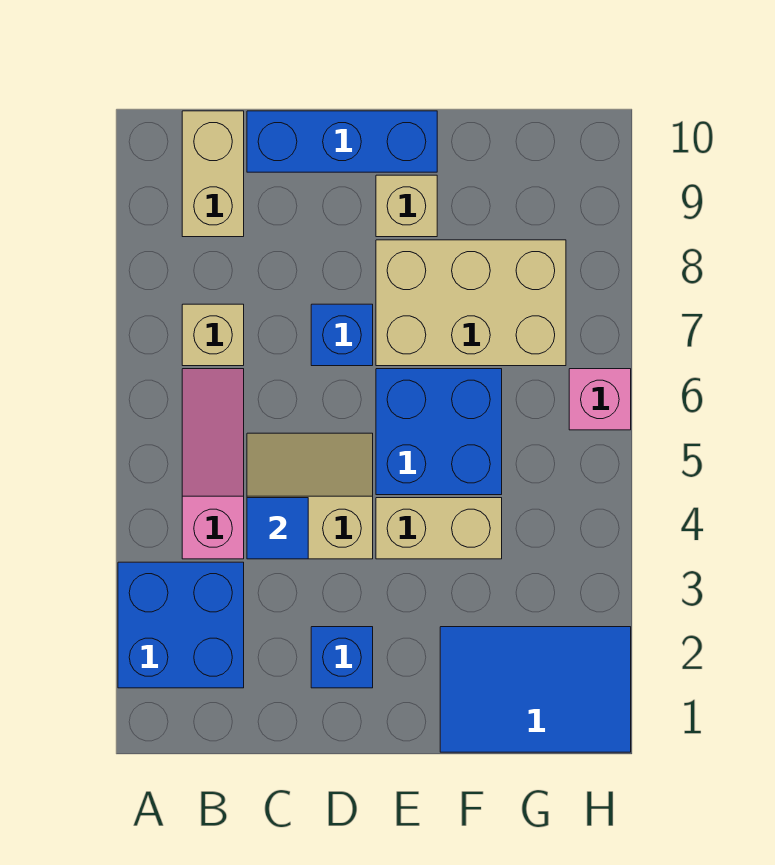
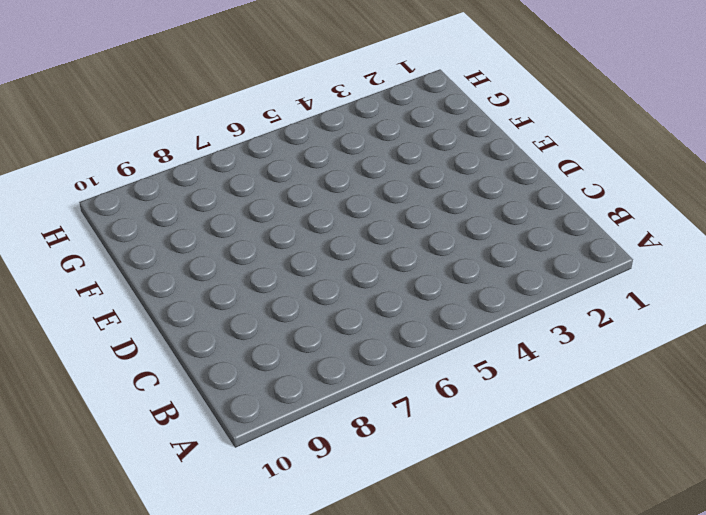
none -> blue 2x2 brick [118,562,244,688]
none -> pink 1x3 slope [182,369,244,559]
none -> tan 1x1 brick [182,304,244,366]

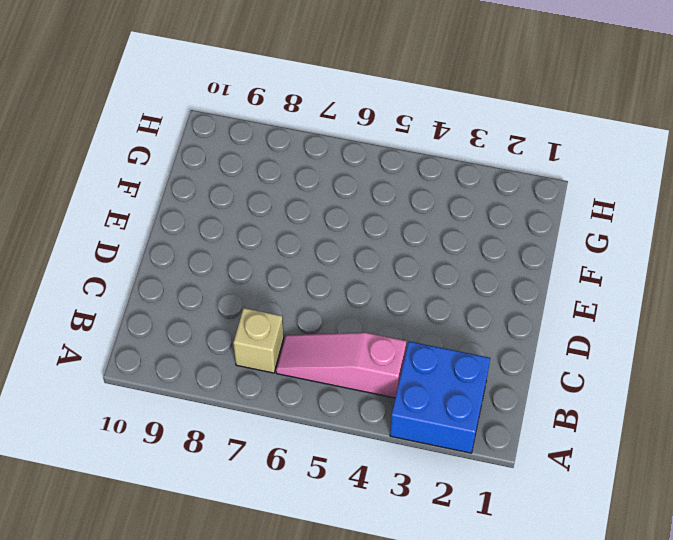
none -> tan 1x2 brick [182,111,244,237]
none -> tan 2x2 slope [247,433,373,559]
none -> blue 1x3 brick [247,111,437,172]

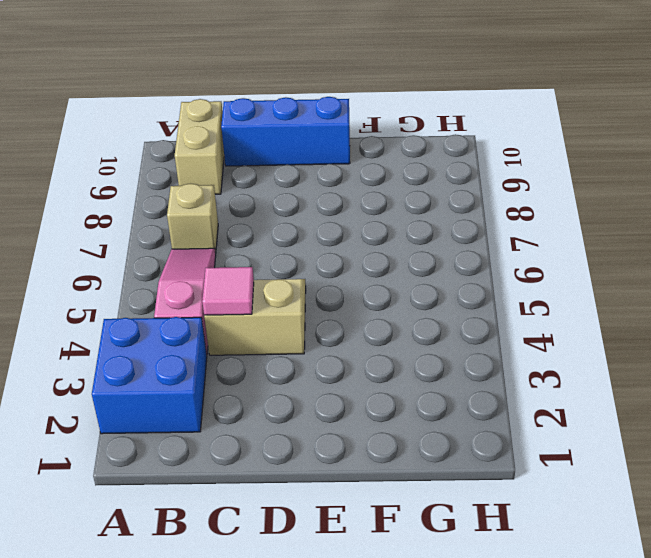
pink 1x1 tile [202,267,254,315] -> blue 1x1 tile [247,498,308,559]
none -> blue 1x1 brick [311,627,373,688]
none -> blue 1x1 brick [311,304,373,366]
none -> tan 1x2 brick [376,498,502,559]

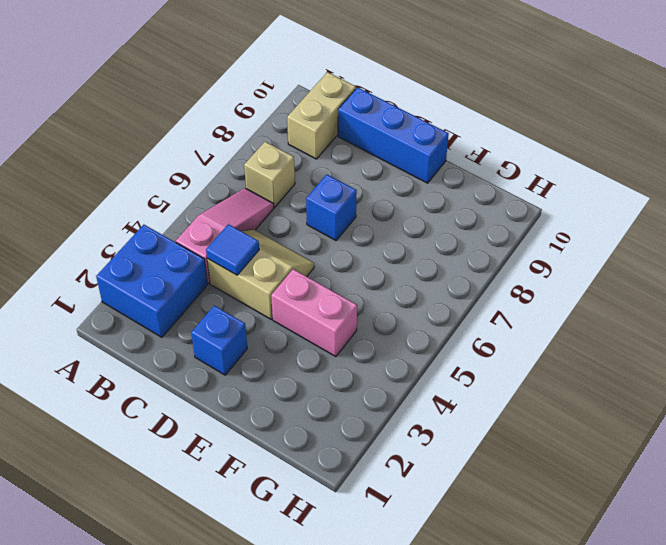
pink 1x2 brick [271,269,357,357] -> tan 1x2 brick [376,498,502,559]
none -> blue 2x2 brick [376,369,502,495]
none -> tan 2x3 brick [376,240,566,366]
none -> tan 1x1 brick [376,175,437,237]

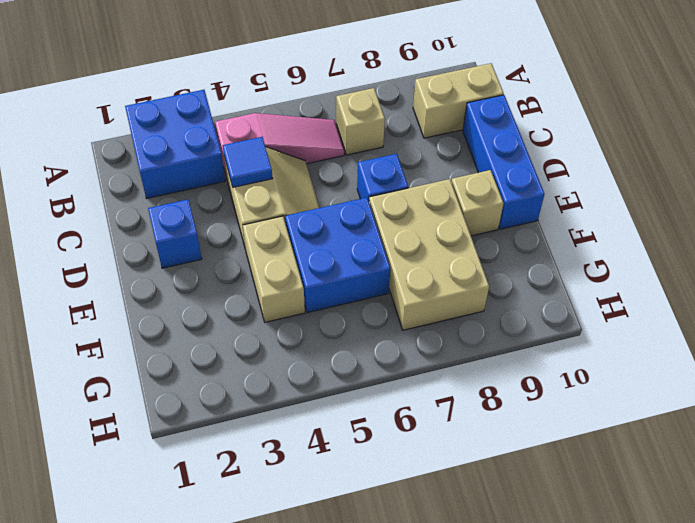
none -> blue 2x3 tile [440,627,631,752]
none -> pink 1x1 brick [569,369,631,430]

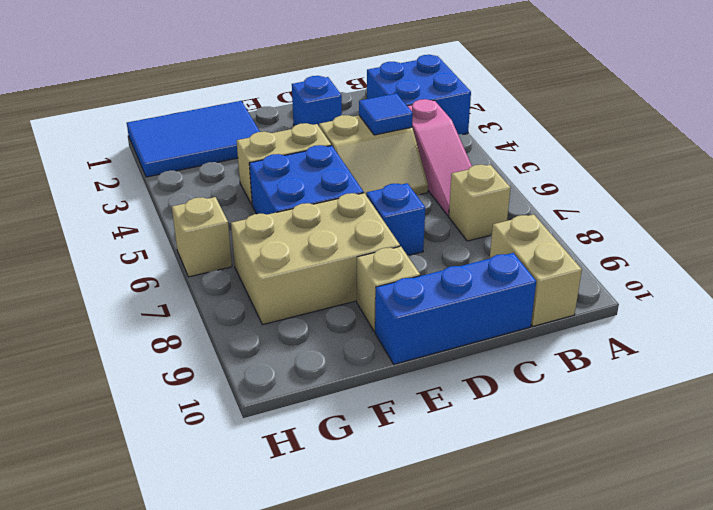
tan 1x1 brick [172,197,232,277] -> pink 1x1 brick [569,369,631,430]

